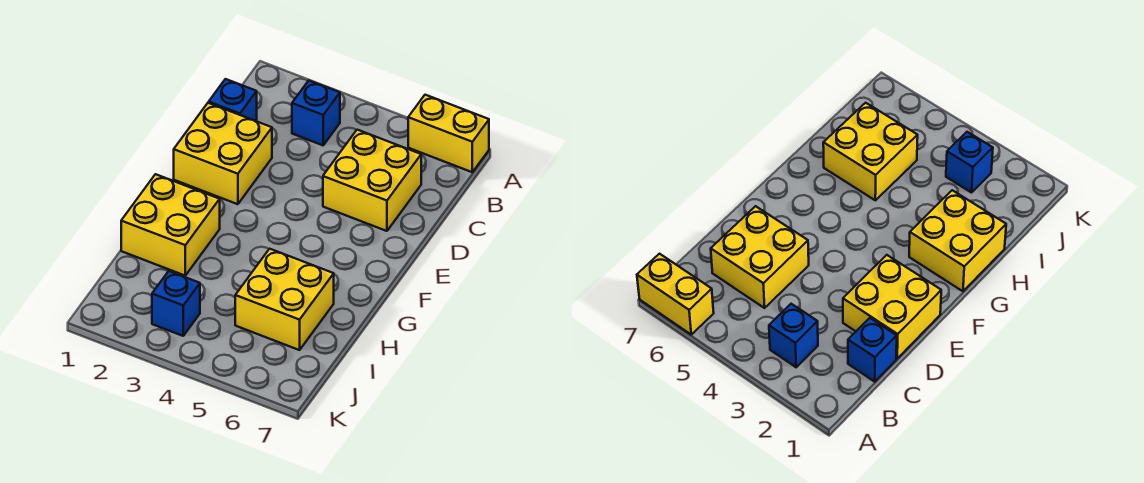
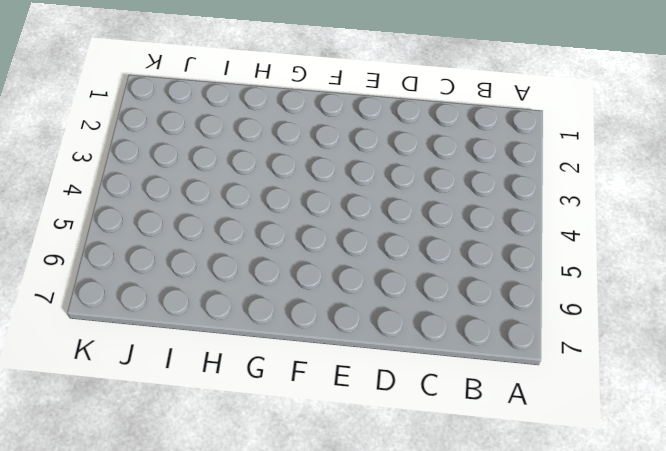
none -> yellow 1x2 brick [408,95,489,172]
none -> blue 1x1 brick [292,81,340,145]

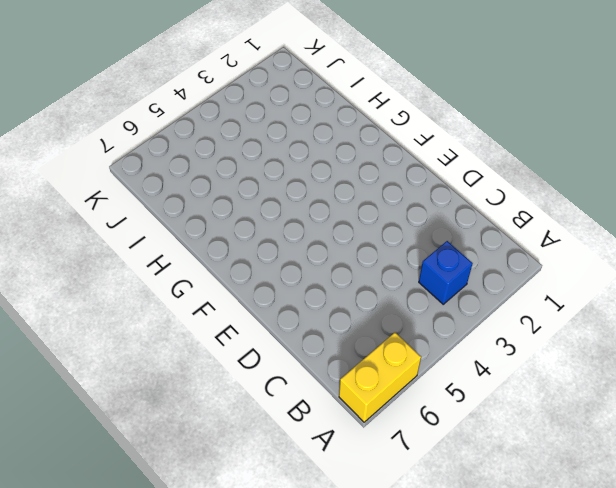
none -> blue 1x1 brick [209,79,257,121]
none -> yellow 2x2 brick [323,130,421,231]

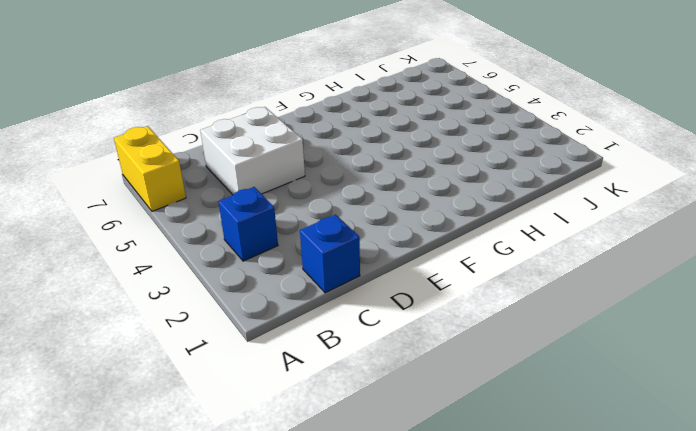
white 2x2 brick [200,107,305,195] -> yellow 2x2 brick [323,130,421,231]
none -> yellow 2x2 brick [174,103,272,204]
none -> yellow 2x2 brick [121,174,220,276]

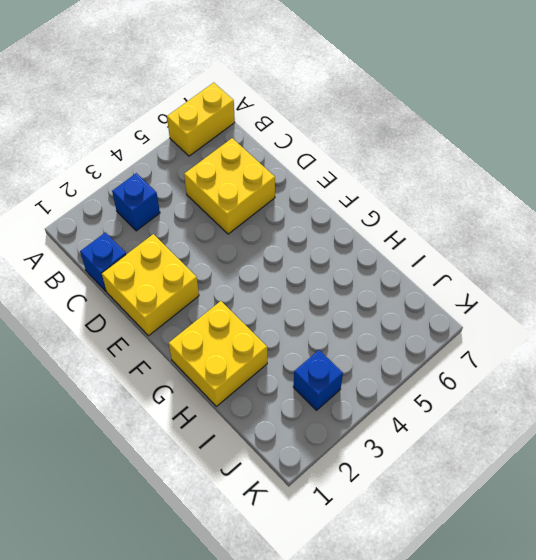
none -> yellow 2x2 brick [235,249,334,350]

